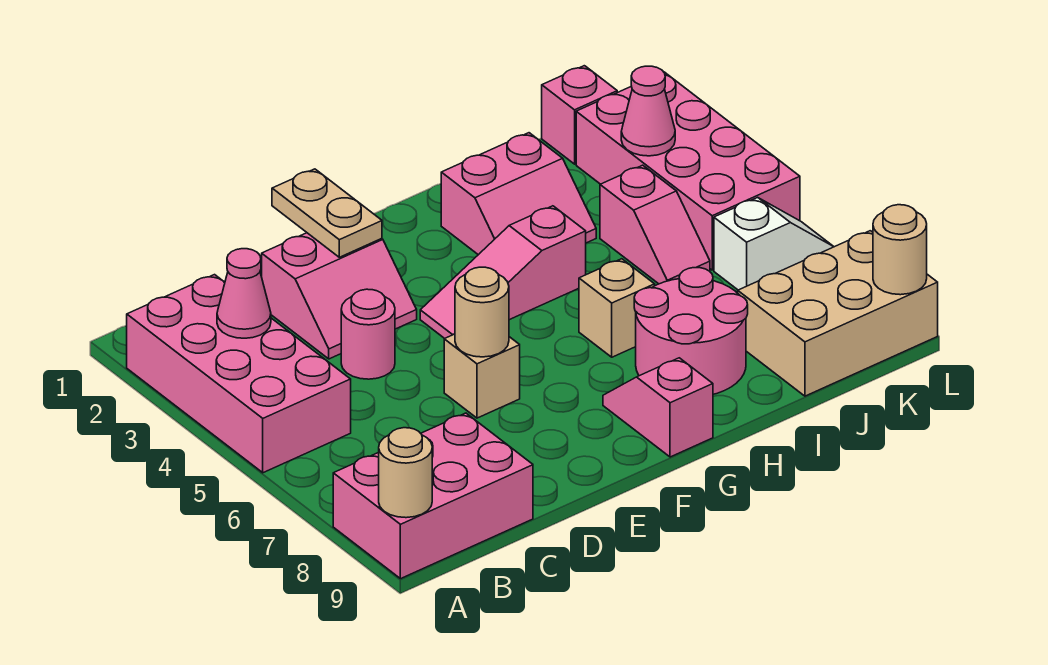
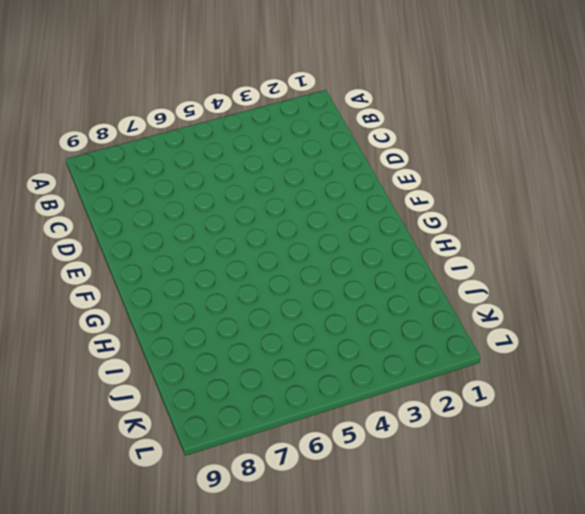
none -> pink 2x4 brick [127,275,351,473]
none -> pink 2x3 brick [333,413,533,579]
none -> pink 2x2 slope [262,233,417,359]

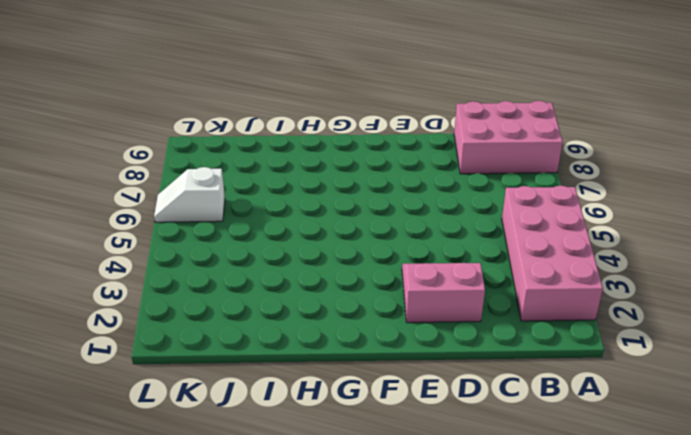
none -> pink 1x1 round brick [341,289,395,379]
none -> tan 1x1 brick [444,334,520,418]
none -> pink 1x3 slope [420,206,586,339]

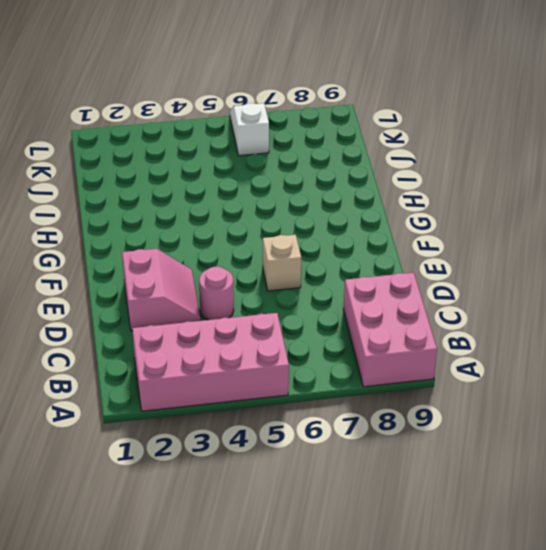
none -> pink 1x3 slope [420,206,586,339]
none -> pink 1x2 slope [603,358,713,457]
none -> pink 2x2 slope [441,133,596,255]

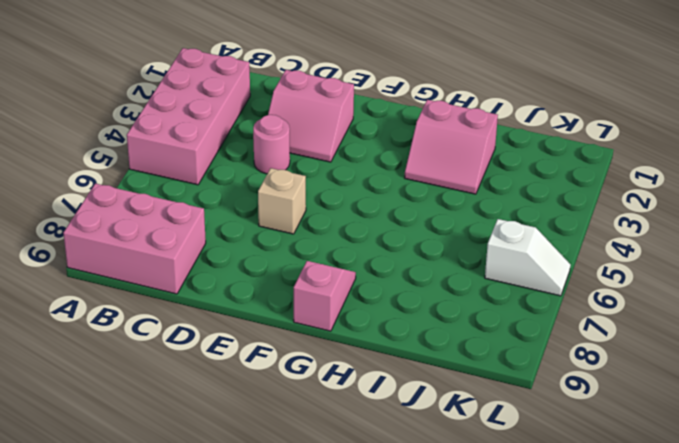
none -> pink 1x3 slope [420,206,586,339]
none -> tan 1x1 brick [579,259,655,357]
none -> pink 2x2 round brick [634,268,748,394]

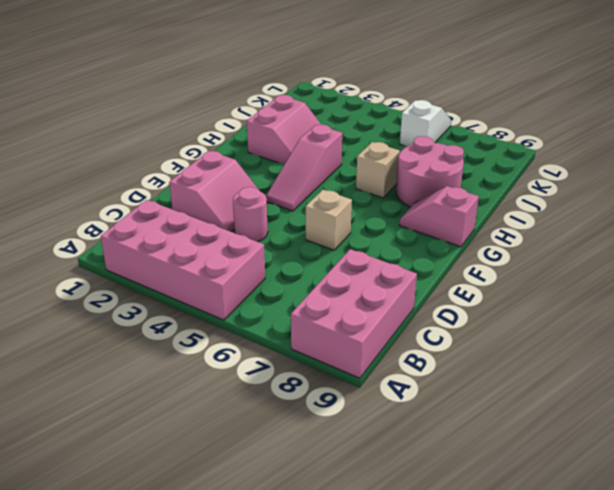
none -> pink 1x2 slope [600,165,710,284]
none -> tan 2x3 brick [738,231,938,396]
none -> pink 1x1 brick [542,66,617,164]

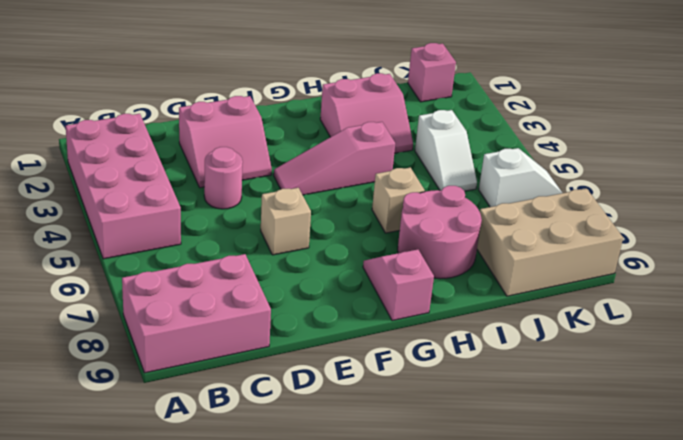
white 1x2 slope [415,110,477,191] -> pink 1x2 slope [600,165,710,284]
none -> pink 2x4 brick [576,72,800,270]
none -> tan 1x1 round brick [379,428,432,518]
none -> pink 1x1 cone [217,249,271,338]

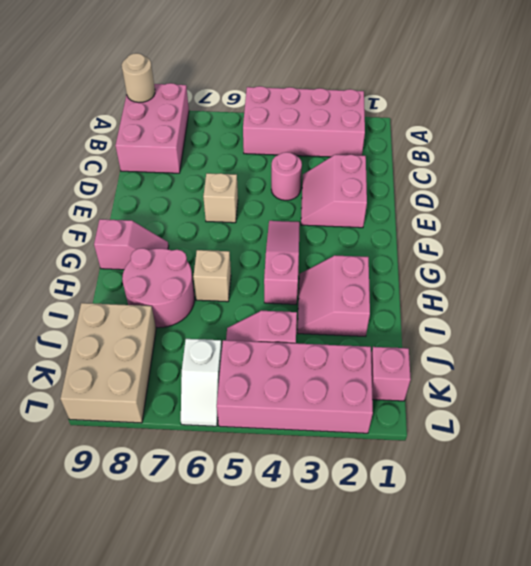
none -> pink 1x1 cone [217,249,271,338]
none -> tan 1x2 plate [272,169,382,257]
none -> tan 1x1 round brick [455,267,509,357]

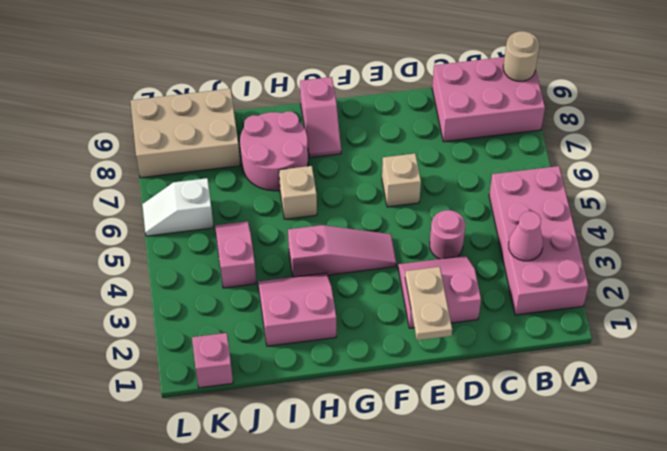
none -> pink 2x4 brick [576,72,800,270]
none -> tan 1x1 round brick [455,267,509,357]
none -> pink 1x1 cone [621,66,675,156]

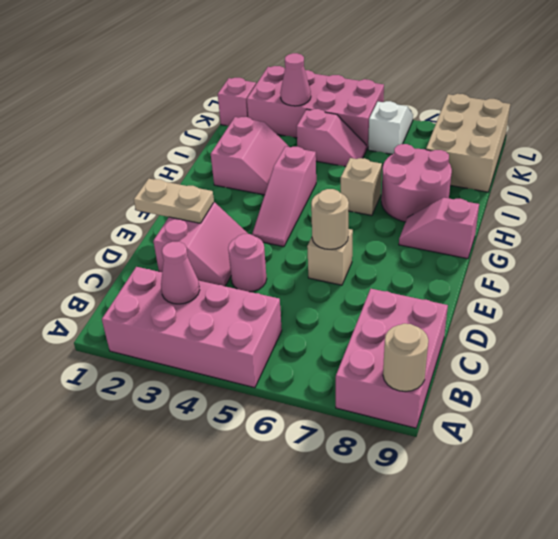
none -> tan 1x1 round brick [873,205,927,295]

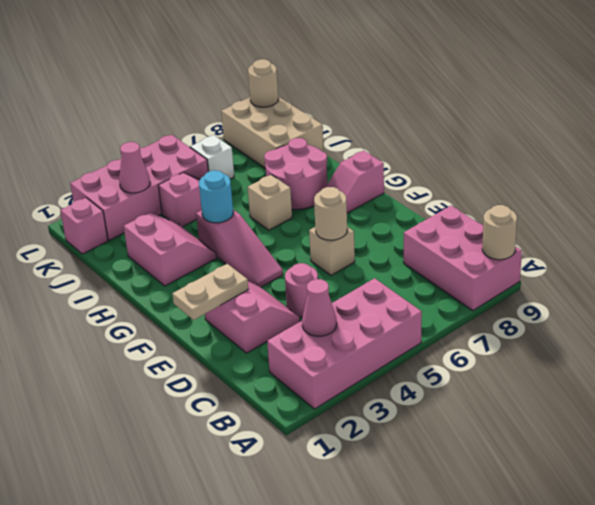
cyan 1x1 round brick [199,170,233,223] -> none

